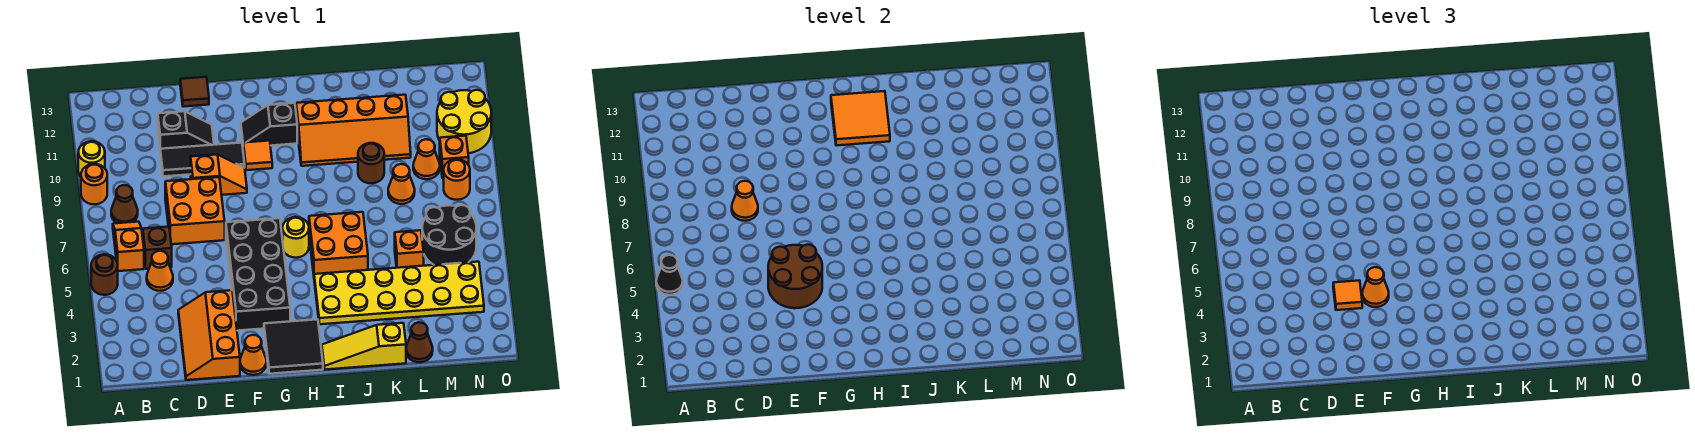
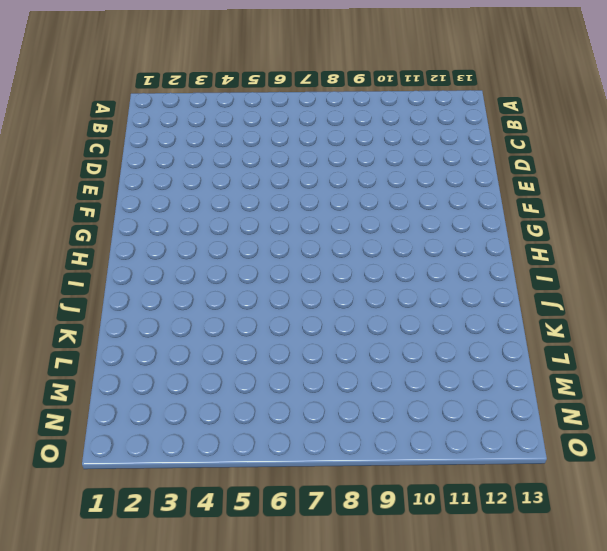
none -> brown 1x1 round brick [91,254,118,295]
none -> orange 1x1 round brick [81,164,107,204]
none -> yellow 1x1 round brick [78,141,105,177]
none -> orange 1x2 slope [113,222,144,271]

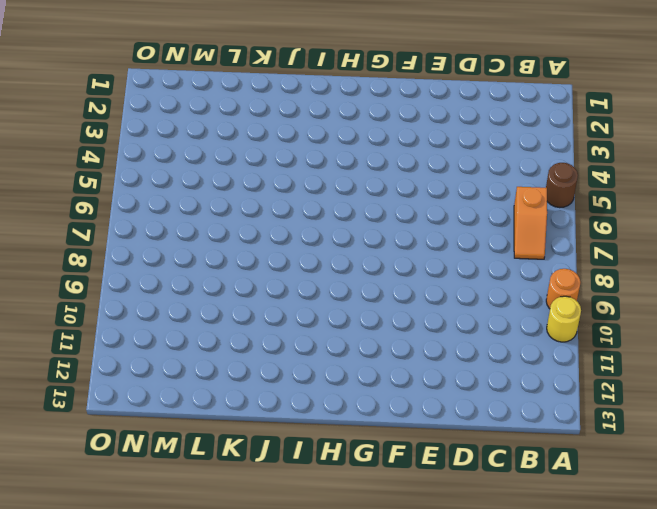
none -> brown 1x1 cone [111,185,138,223]
none -> orange 1x1 cone [147,251,173,291]
none -> brown 1x1 brick [143,227,172,269]
none -> orange 2x3 slope [178,290,240,380]

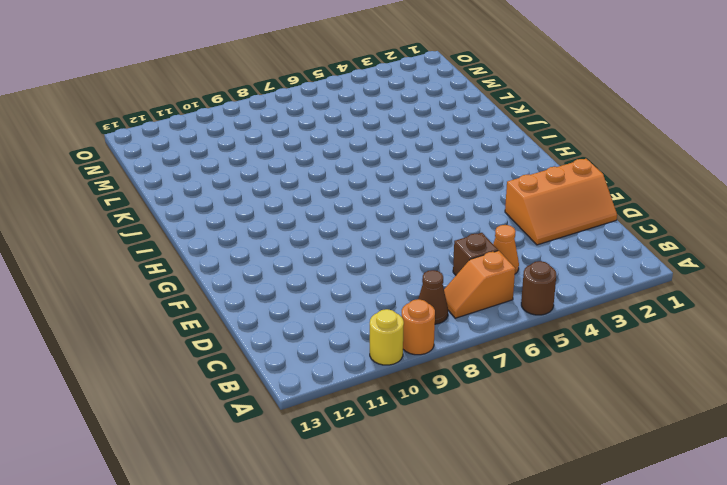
none -> orange 2x2 brick [165,177,225,244]
none -> black 1x3 tile [160,143,245,177]
none -> black 1x2 slope [158,111,214,149]
none -> orange 1x2 slope [191,154,247,195]

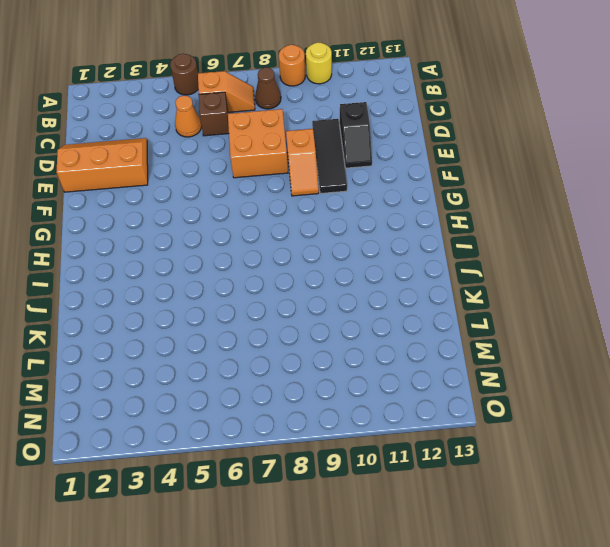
none -> brown 1x1 tile [180,77,209,107]
none -> orange 1x1 cone [240,335,266,375]
none -> black 2x4 brick [226,218,290,331]
none -> black 2x2 tile [264,319,323,374]

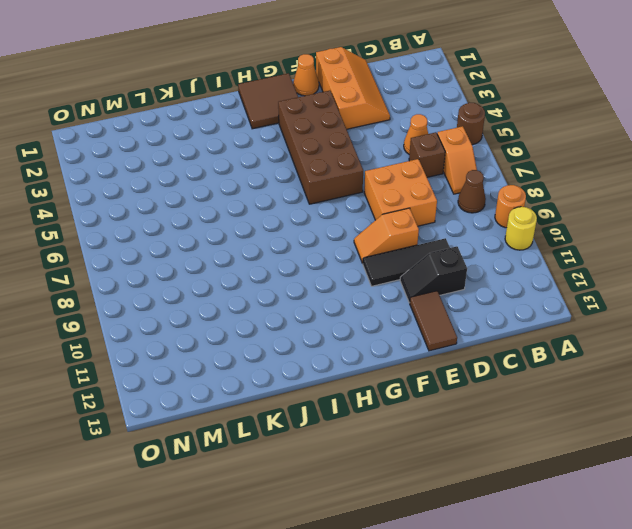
brown 1x2 tile [409,291,457,351] -> brown 1x1 tile [180,77,209,107]
brown 2x4 brick [278,91,363,204] -> black 2x4 brick [226,218,290,331]
brown 2x2 tile [238,73,298,129] -> black 2x2 tile [264,319,323,374]
none -> orange 1x1 tile [243,141,272,170]
none -> black 1x2 slope [241,103,297,146]
none -> yellow 1x1 round brick [283,217,309,258]
none -> yellow 1x3 slope [322,323,406,370]

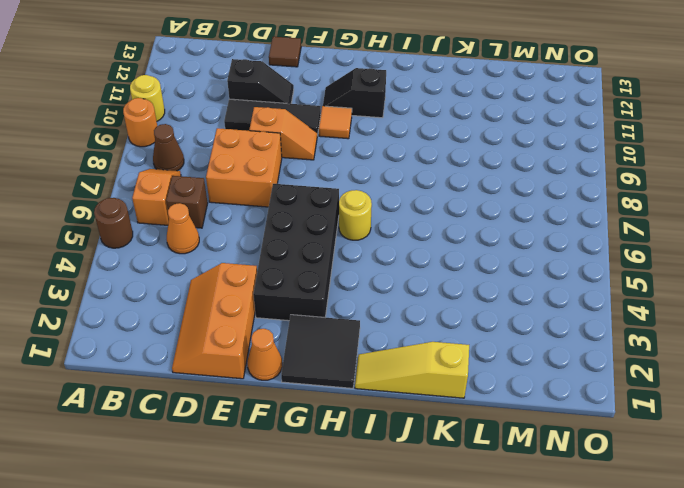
none -> yellow 2x6 plate [314,262,484,324]
none -> orange 2x2 brick [309,212,368,274]
none -> orange 2x4 slope [296,95,411,166]
none -> brown 1x1 round brick [358,143,384,183]

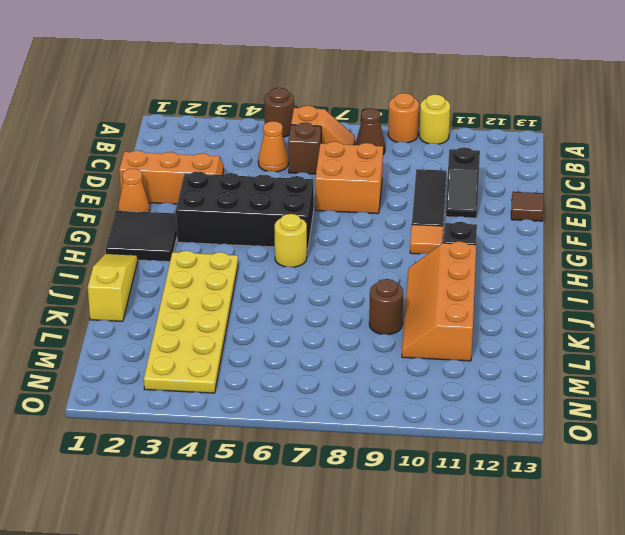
none -> orange 1x2 slope [191,154,247,195]
none -> orange 2x2 brick [309,212,368,274]
none -> brown 1x1 cone [406,322,433,362]
none -> orange 1x1 brick [395,230,424,268]

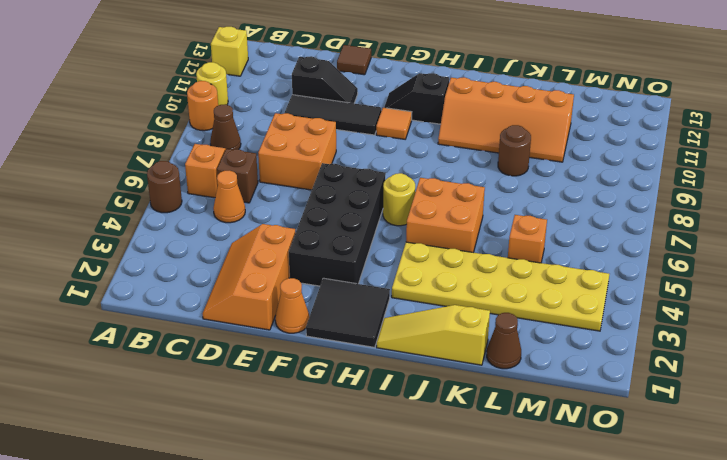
yellow 1x1 brick [211,27,248,76] -> none
none -> orange 1x2 slope [191,154,247,195]
none -> orange 1x1 cone [388,164,415,204]
none -> black 2x2 round brick [422,205,476,265]
none -> orange 1x1 cone [413,139,440,179]

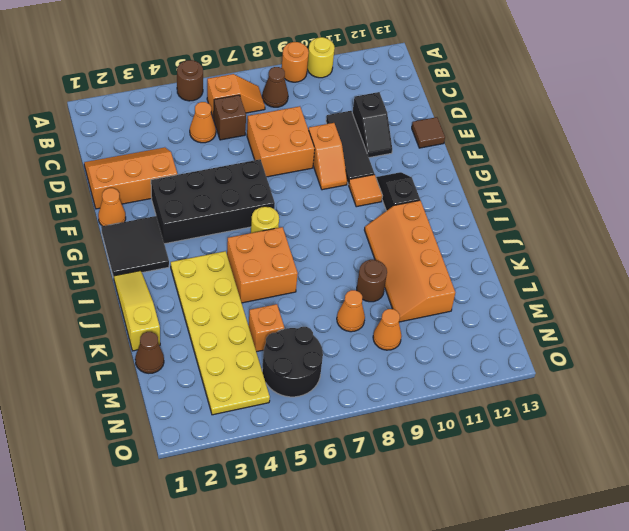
none -> orange 1x1 round brick [444,159,470,200]
none -> orange 1x1 brick [440,136,469,178]
none -> yellow 2x2 round brick [437,90,491,153]
none -> black 1x1 cone [656,255,683,295]

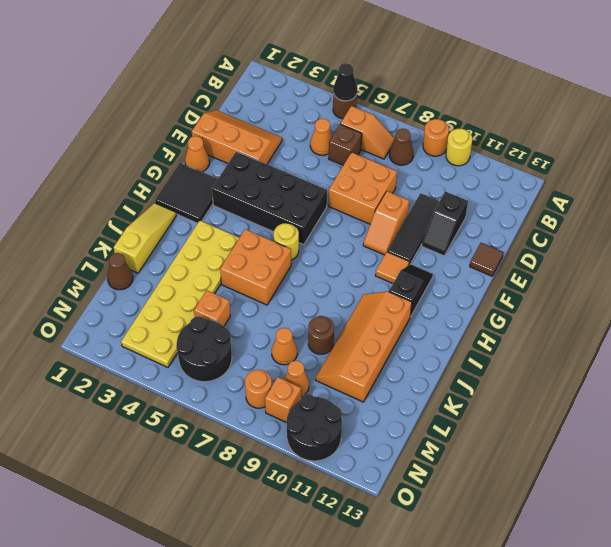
black 2x2 round brick [287,394,342,461] -> yellow 2x2 round brick [437,90,491,153]
none -> orange 1x1 cone [732,181,758,221]
none -> brown 2x2 round brick [768,245,822,308]
none -> orange 2x2 tile [831,91,890,146]
none -> orange 1x1 tile [1333,280,1362,310]

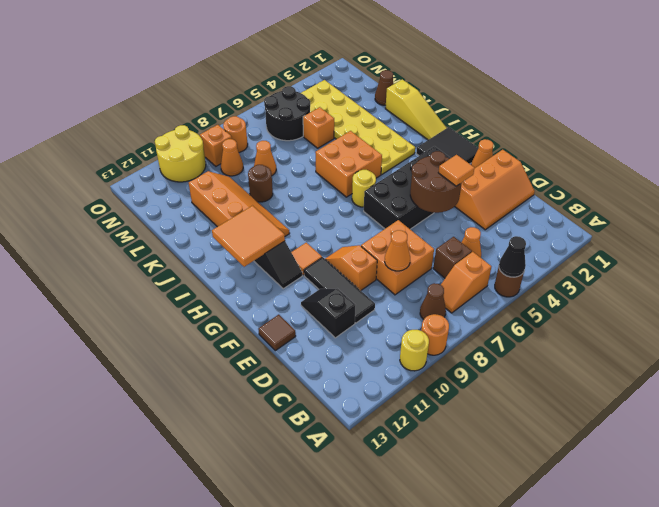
none -> orange 1x1 cone [1362,267,1389,307]

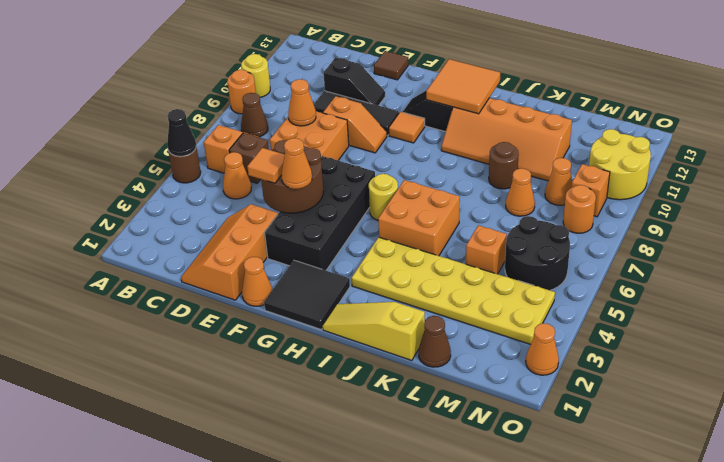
orange 1x1 cone [526,323,559,375] -> none

